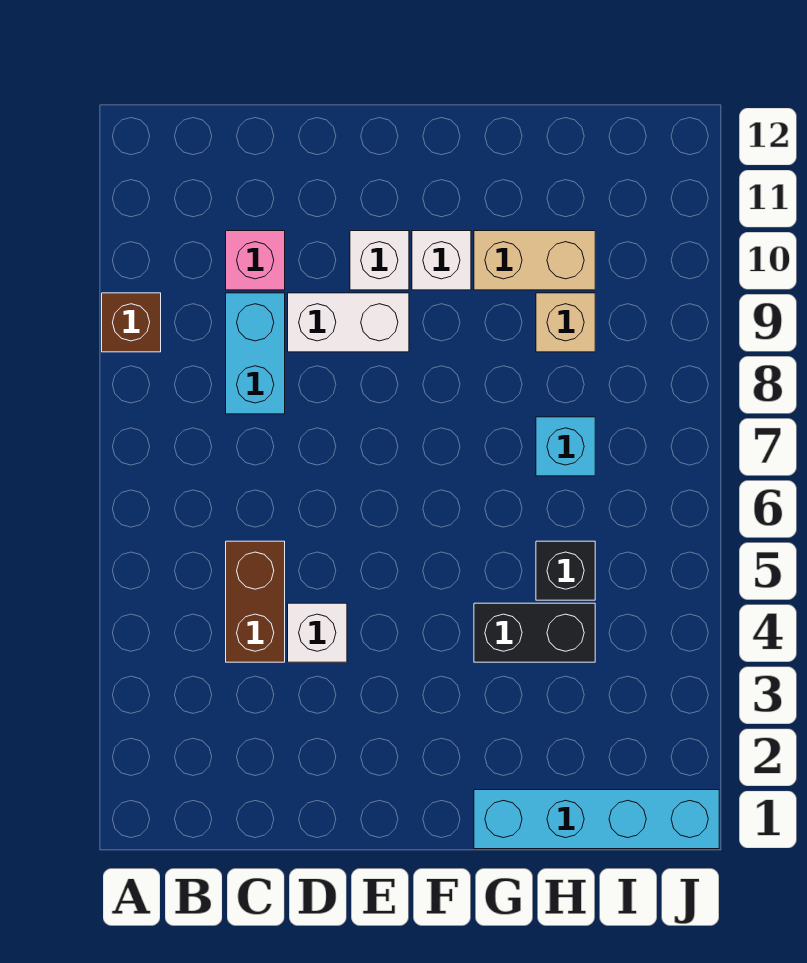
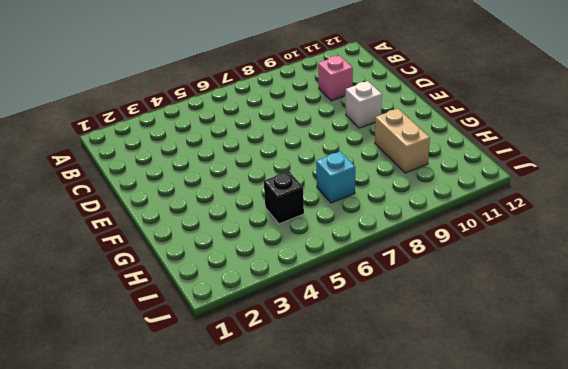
none -> brown 1x1 brick [102,293,161,352]
none -> brown 1x2 brick [226,541,285,662]
none -> cyan 1x2 brick [226,293,285,414]

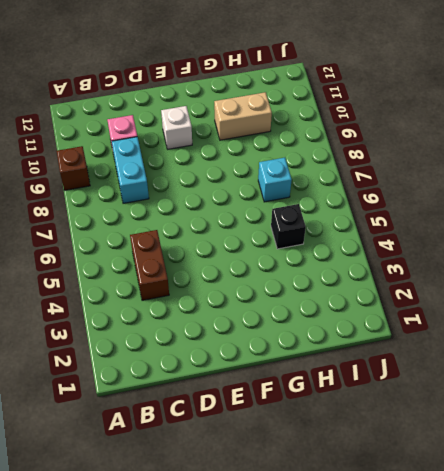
none -> white 1x1 brick [288,603,347,662]
none -> white 1x2 brick [288,293,409,352]
none -> white 1x1 brick [412,231,471,290]

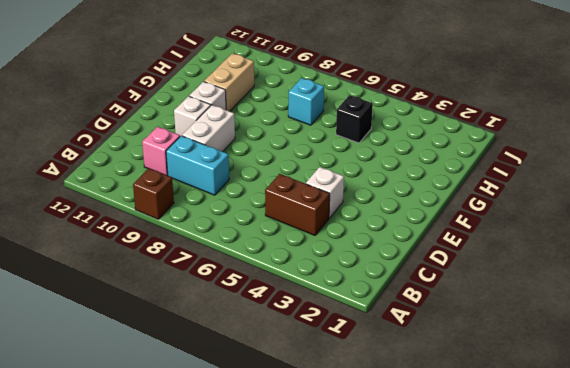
none -> cyan 1x4 brick [474,790,719,849]
none -> black 1x2 brick [474,603,595,662]
none -> tan 1x1 brick [536,293,595,352]

